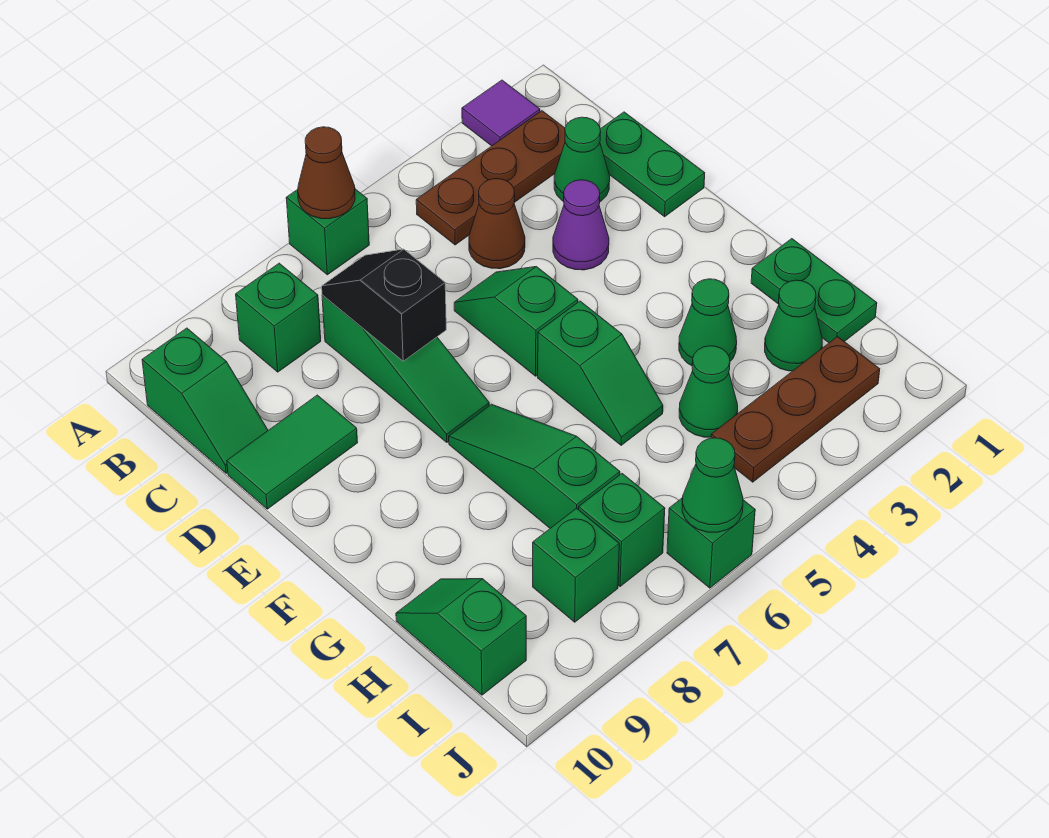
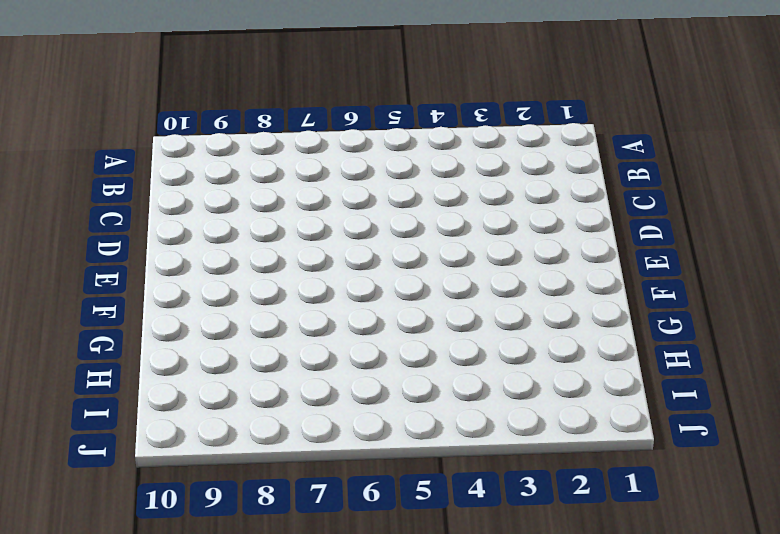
none -> purple 1x1 tile [462,80,540,146]
none -> green 1x1 brick [286,189,369,275]
none -> brown 1x3 plate [416,111,565,245]

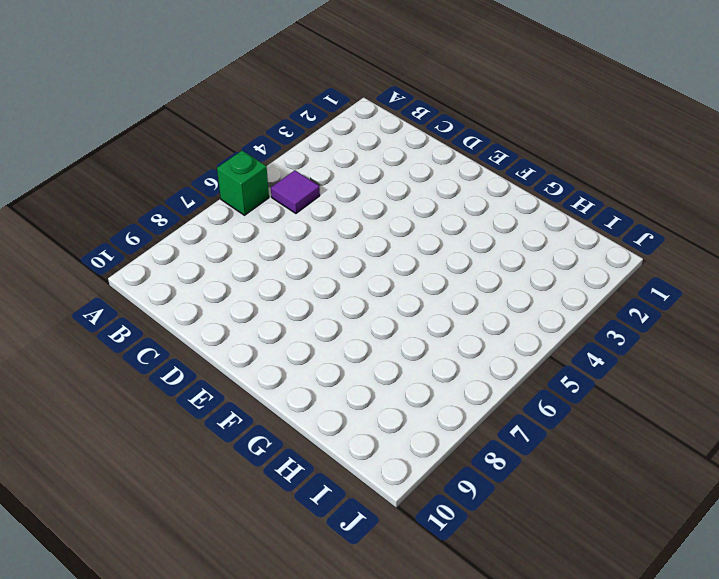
purple 1x1 tile [271,170,320,213] -> purple 1x1 tile moved to [462,80,540,146]
none -> brown 1x3 plate [416,111,565,245]
none -> green 1x1 brick [236,263,321,372]
none -> green 1x2 slope [142,328,268,473]

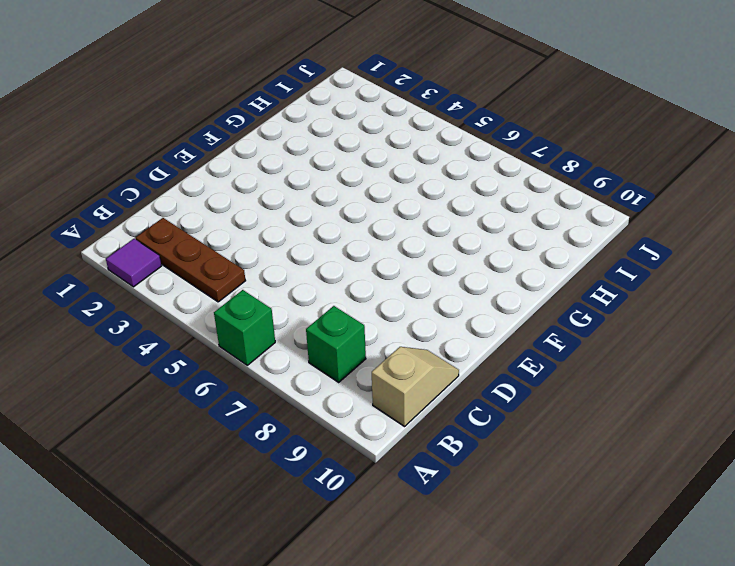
tan 1x2 slope [372,347,459,427] -> green 1x2 slope [142,328,268,473]
none -> green 1x2 plate [600,112,705,217]
none -> green 1x1 cone [554,117,610,202]
none -> brown 1x1 cone [469,179,525,269]

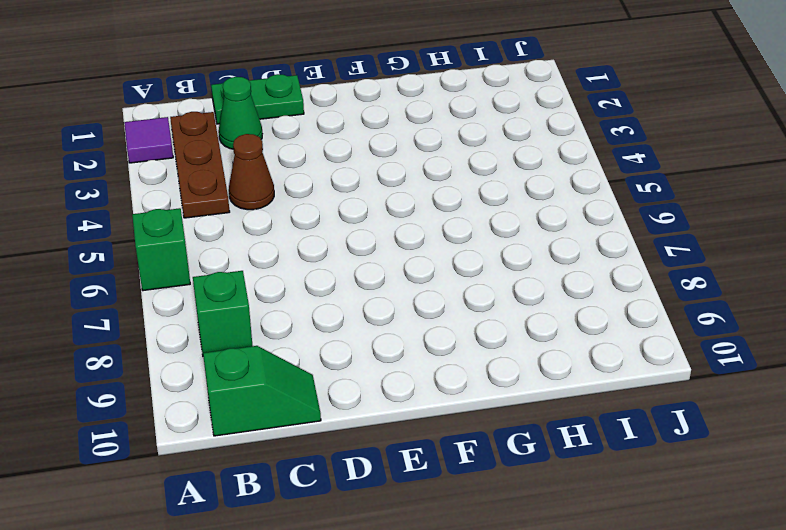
none -> green 1x3 slope [322,295,489,442]
none -> purple 1x1 cone [553,180,609,270]
none -> green 1x2 slope [454,267,578,376]

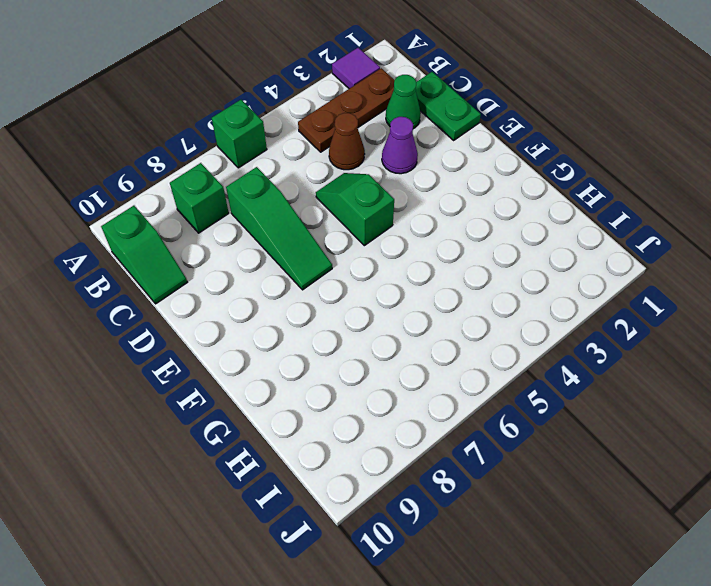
none -> green 1x2 tile [227,395,358,509]
none -> green 1x2 slope [538,301,663,445]
none -> green 1x3 slope [449,404,620,528]

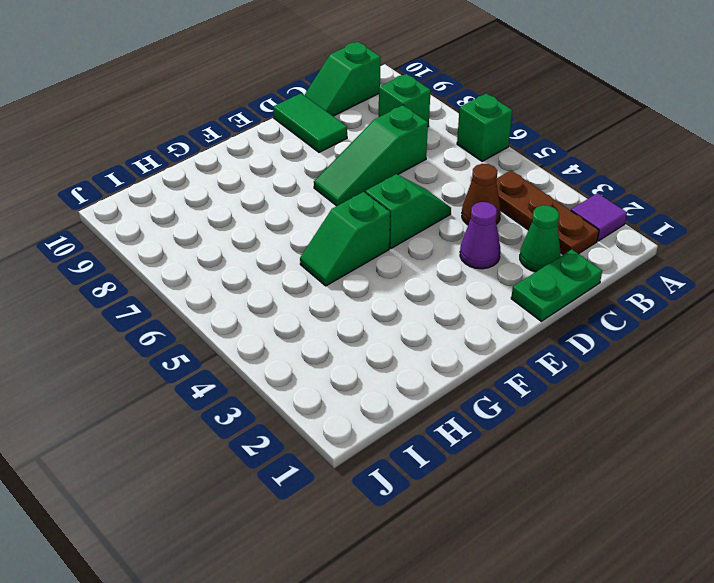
none -> green 1x3 slope [449,404,620,528]
none -> green 1x2 plate [751,239,877,343]
none -> green 1x1 cone [679,279,737,366]

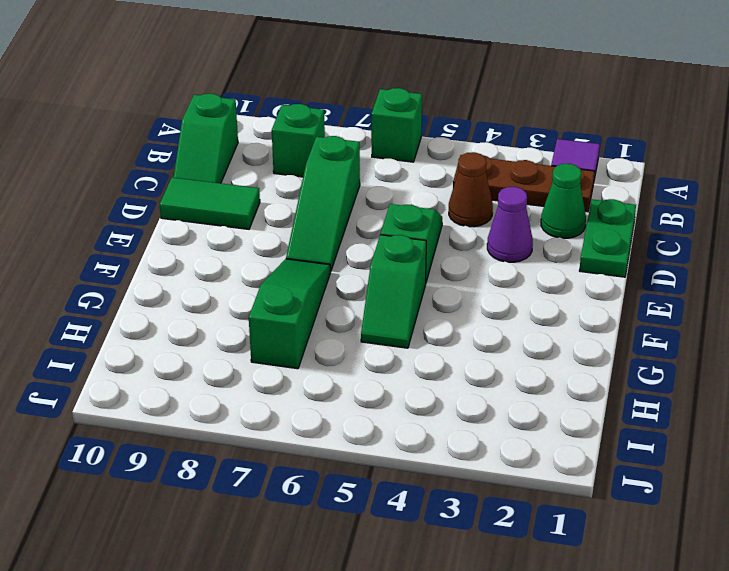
none -> green 1x2 plate [751,239,877,343]
none -> green 1x1 cone [679,279,737,366]
none -> green 1x1 cone [765,280,822,371]

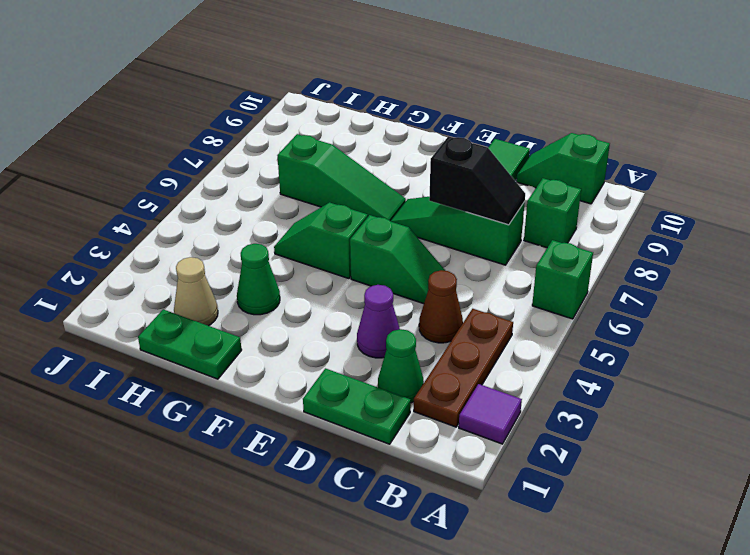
tan 1x1 cone [174,257,218,326] -> green 1x1 cone [765,280,822,371]
none -> green 1x1 cone [679,346,738,437]
none -> green 1x2 slope [396,579,526,695]
none -> brown 1x3 plate [711,337,880,482]

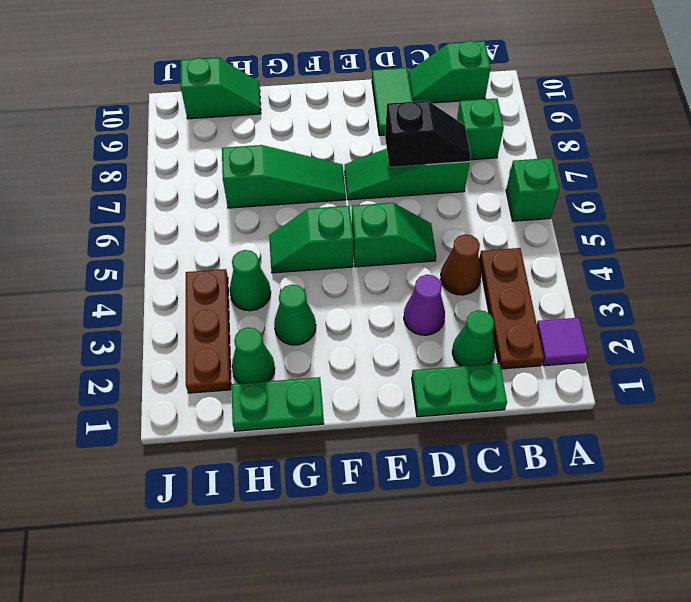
none -> green 1x1 brick [579,474,665,586]
none -> green 1x1 brick [533,508,619,622]
none -> green 1x1 brick [667,498,755,588]

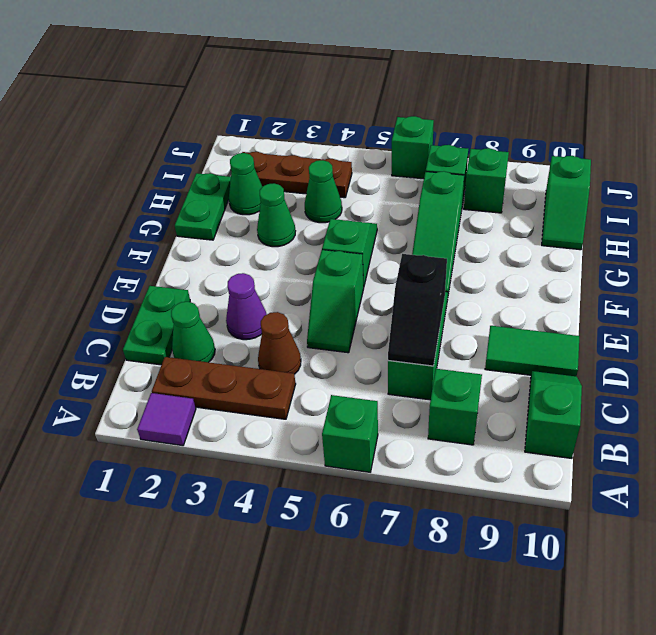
none -> brown 1x1 cone [298,127,355,219]
none -> green 1x1 cone [682,438,743,532]

